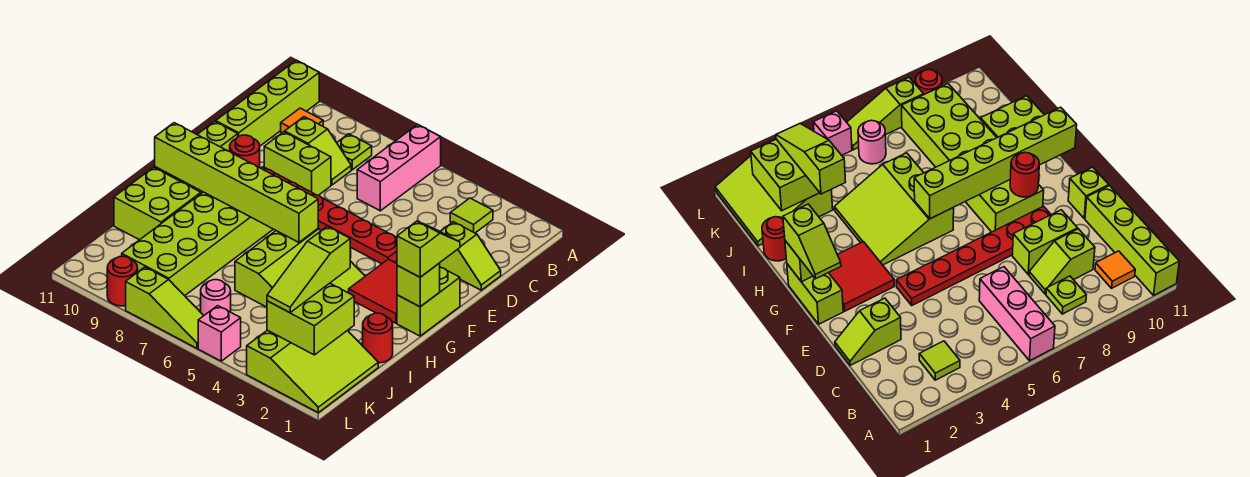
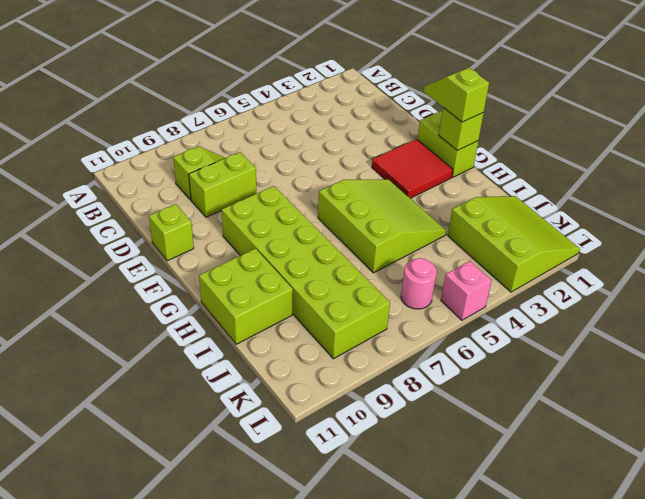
none -> pink 1x3 brick [357,125,441,211]
none -> lime 1x4 brick [216,60,319,146]
none -> lime 1x1 tile [450,198,493,233]

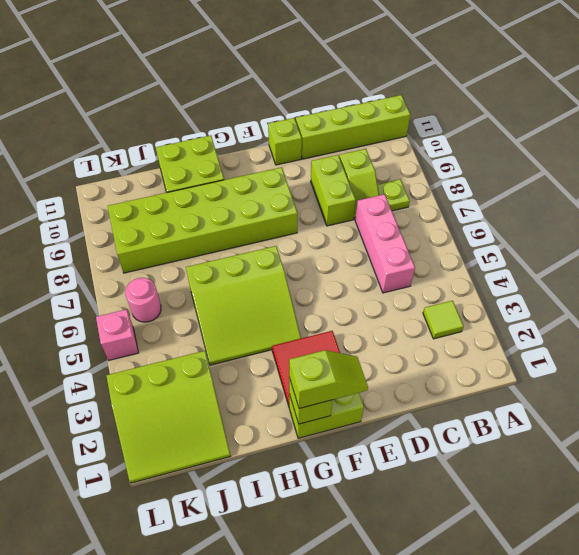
pink 1x3 brick [355,194,415,293] -> pink 1x3 brick turned to [357,125,441,211]
none -> orange 1x1 tile [281,108,323,133]
none -> lime 1x2 slope [440,222,501,290]
none -> red 1x6 plate [261,167,397,264]

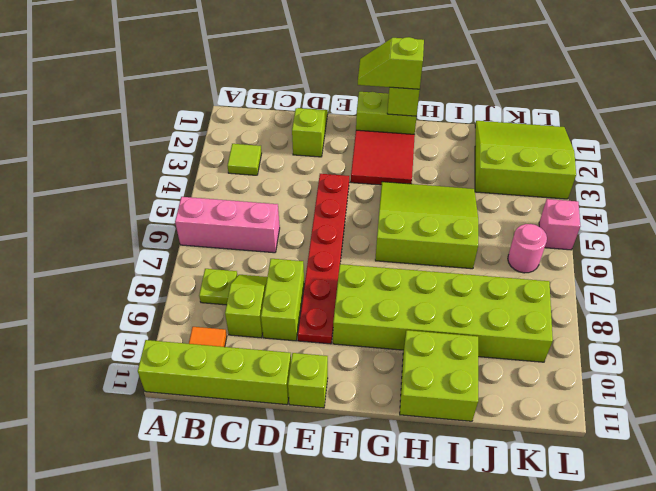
none -> red 1x1 round brick [363,313,393,363]
none -> lime 1x3 slope [126,267,204,348]
none -> red 1x1 round brick [107,256,138,306]

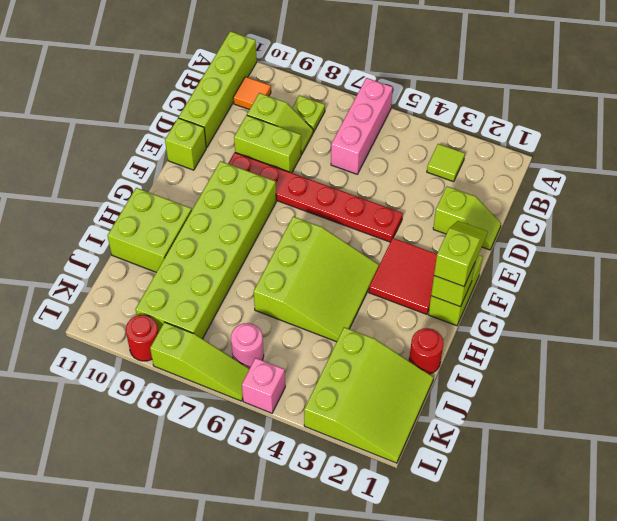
none -> red 1x1 round brick [230,135,260,168]
none -> lime 1x6 brick [155,123,318,242]
none -> lime 2x2 brick [267,283,354,355]

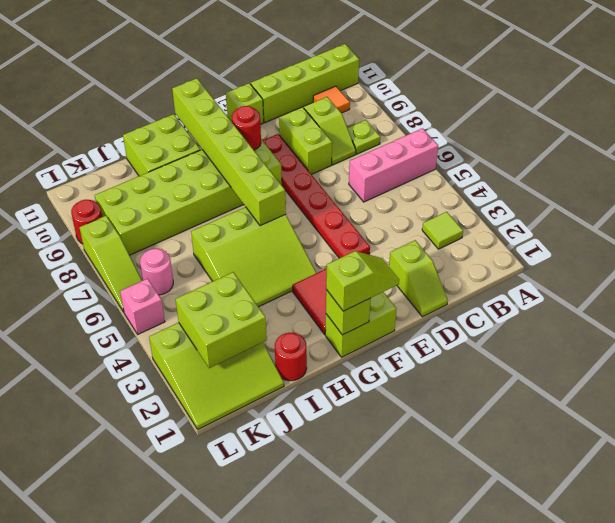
none -> lime 1x3 slope [267,226,350,313]

